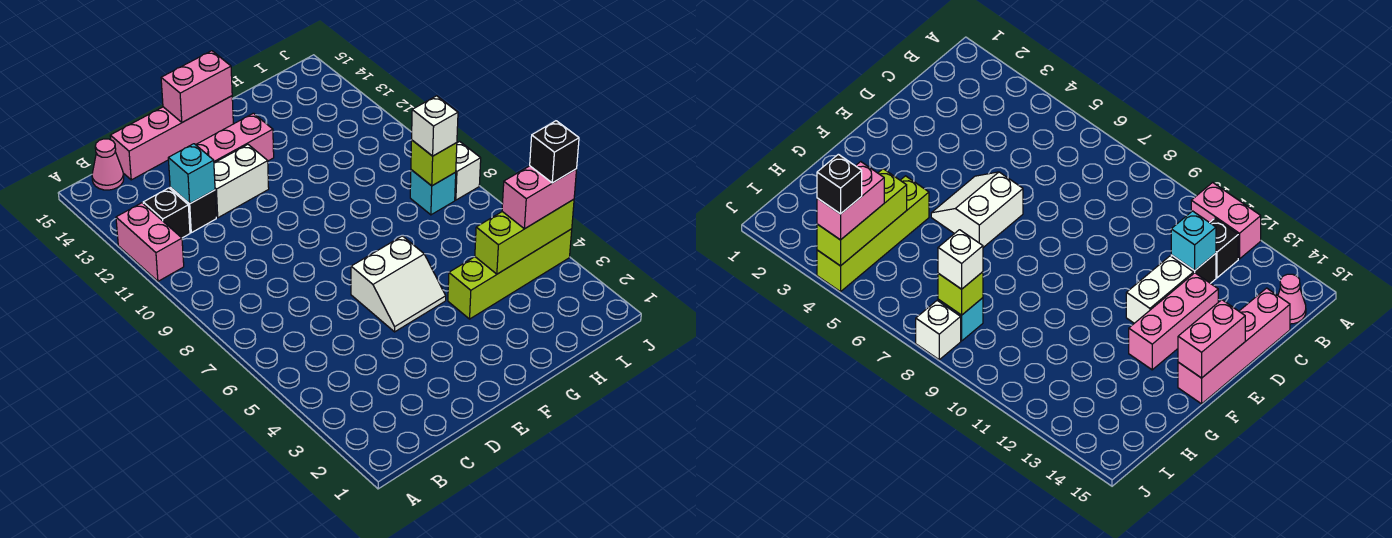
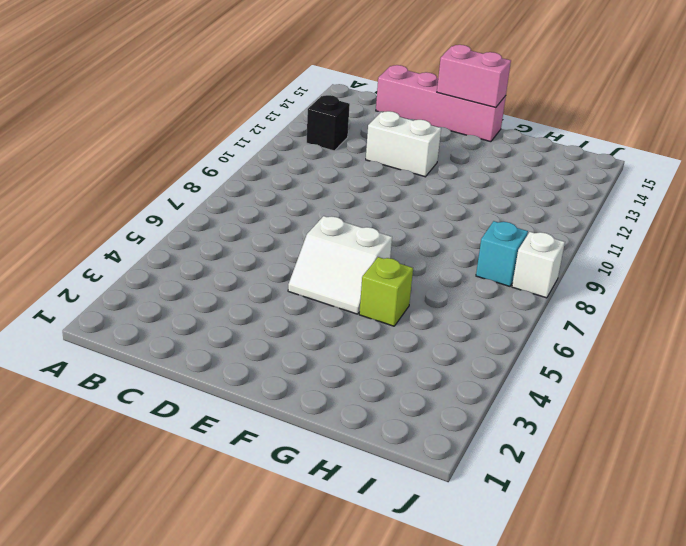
lime 1x1 brick [359,257,413,326] -> lime 1x1 brick moved to [411,140,457,186]
none -> pink 1x2 brick [116,203,184,281]
none -> pink 1x1 cone [92,139,124,190]
none -> black 1x1 brick [170,187,216,233]

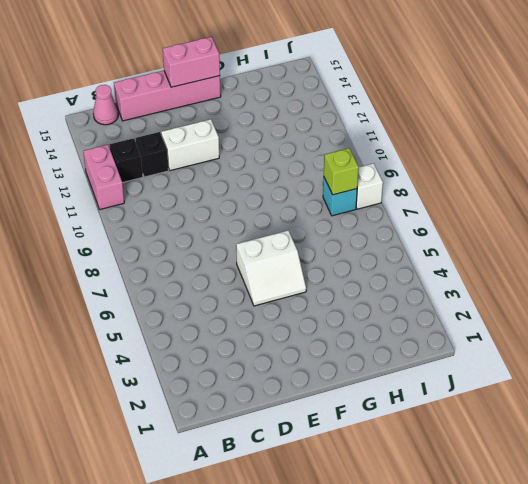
none -> pink 1x3 brick [196,113,274,163]
none -> lime 1x4 brick [448,229,572,319]
none -> cyan 1x1 brick [168,144,215,204]

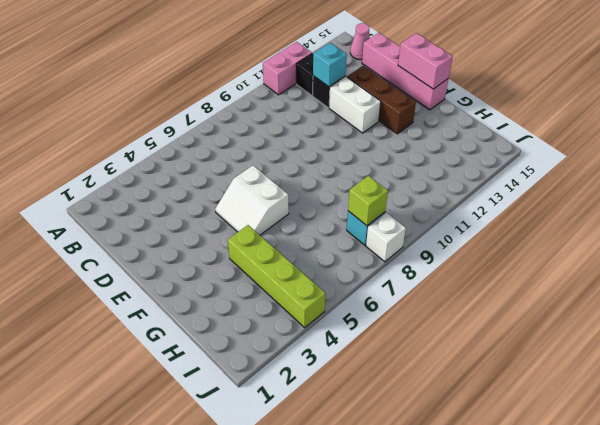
brown 1x3 brick [347,66,416,134] -> pink 1x3 brick [196,113,274,163]
none -> lime 1x3 brick [475,199,574,274]
none -> pink 1x2 brick [502,166,577,229]
none -> white 1x1 brick [412,96,458,156]

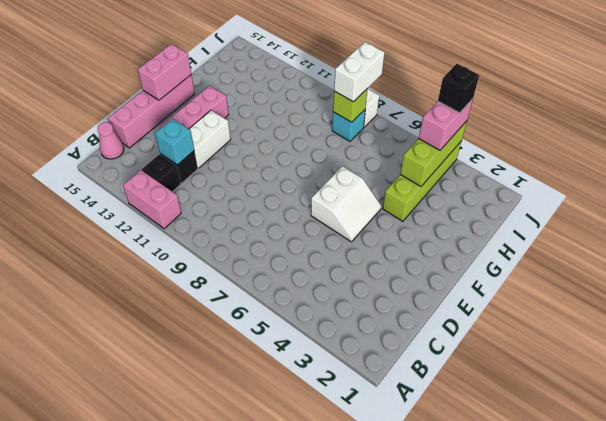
white 1x2 brick [334,42,385,102] -> white 1x1 brick [412,96,458,156]

